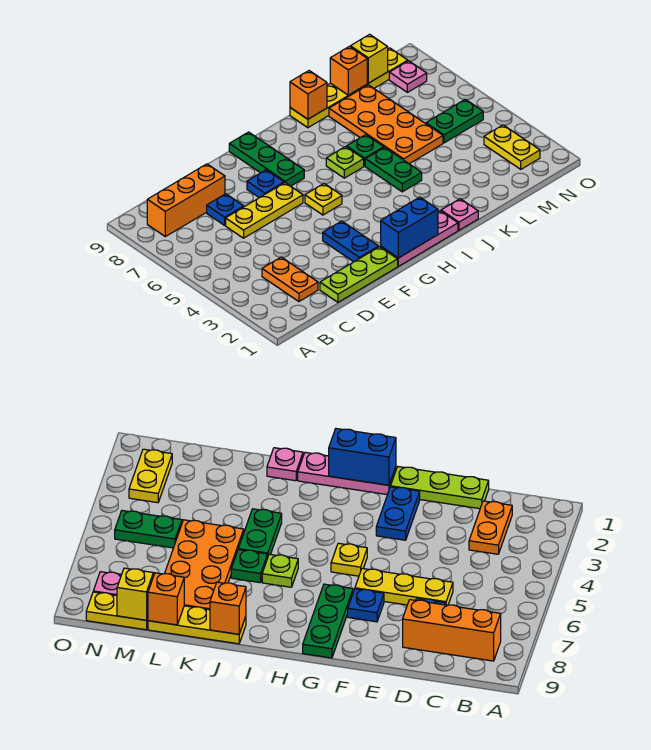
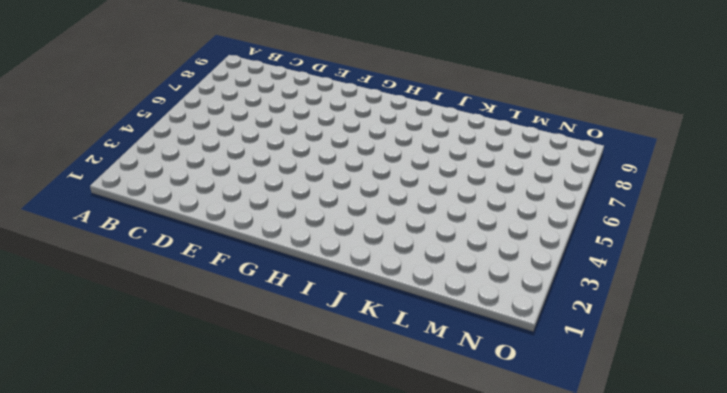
none -> orange 1x3 brick [147,164,225,237]
none -> orange 1x2 plate [262,257,318,302]
none -> lime 1x3 plate [320,247,398,302]

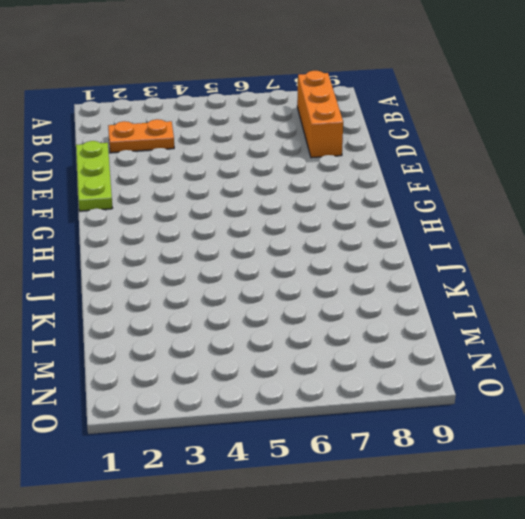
none -> yellow 1x3 plate [226,183,303,238]
none -> blue 1x1 plate [207,194,244,225]
none -> blue 1x2 plate [323,221,379,262]

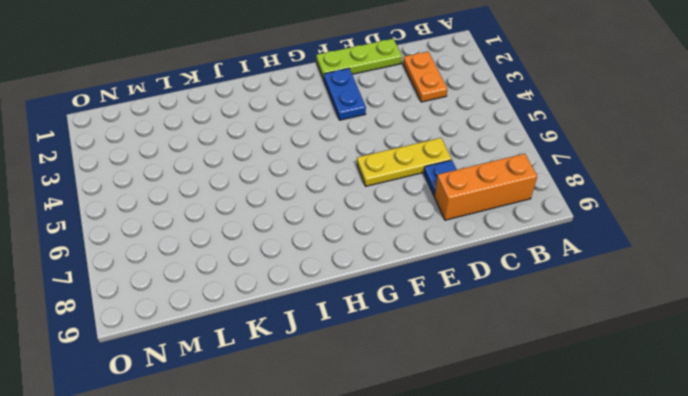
none -> blue 1x1 plate [247,170,284,198]
none -> pink 1x3 plate [381,211,458,266]
none -> yellow 1x1 plate [305,184,342,215]

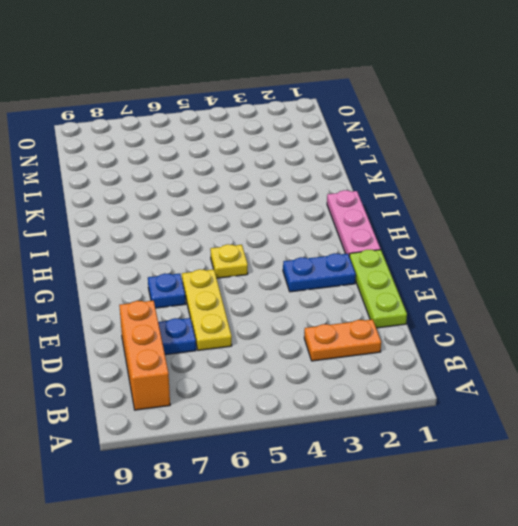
none -> green 1x3 plate [229,132,304,186]
none -> lime 1x1 plate [326,147,364,178]
none -> pink 1x1 plate [441,199,478,230]

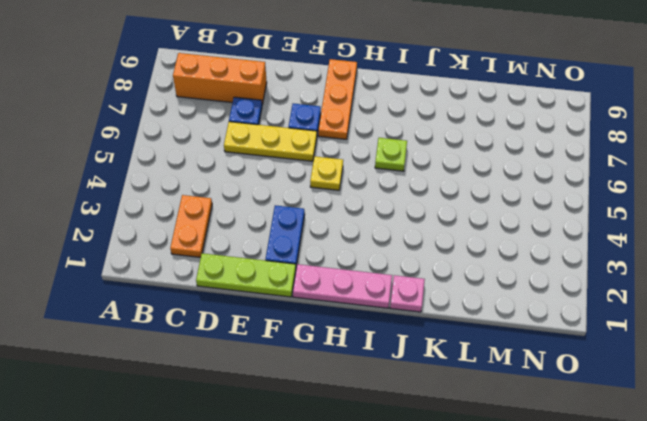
orange 1x3 plate [318,59,357,139] -> green 1x3 plate [229,132,304,186]
none -> green 1x2 plate [365,147,422,192]
none -> green 1x1 plate [347,135,384,166]
none -> yellow 1x3 plate [290,83,367,128]

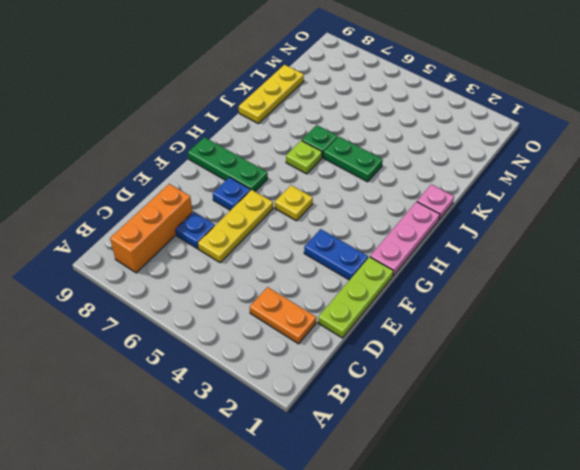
none -> orange 2x4 plate [329,85,443,164]
none -> green 1x2 plate [426,99,483,143]
none -> yellow 1x2 plate [367,48,408,88]

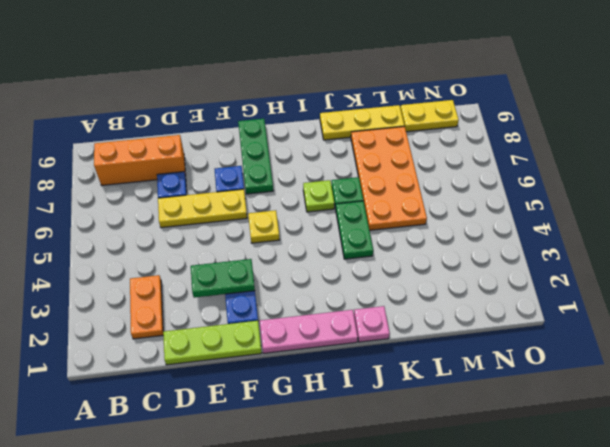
green 1x2 plate [191,259,255,298] -> green 1x2 plate moved to [426,99,483,143]
none -> yellow 1x2 plate [484,125,540,169]
none -> pink 1x1 plate [389,61,427,92]
none -> blue 1x2 brick [381,197,438,258]

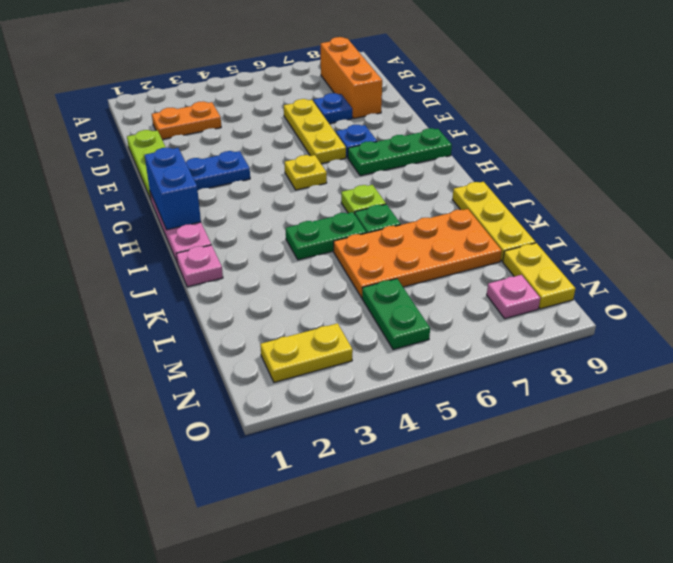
none -> orange 1x1 brick [290,71,327,119]
none -> orange 1x1 brick [330,47,367,95]
none -> yellow 1x1 brick [350,34,388,83]

